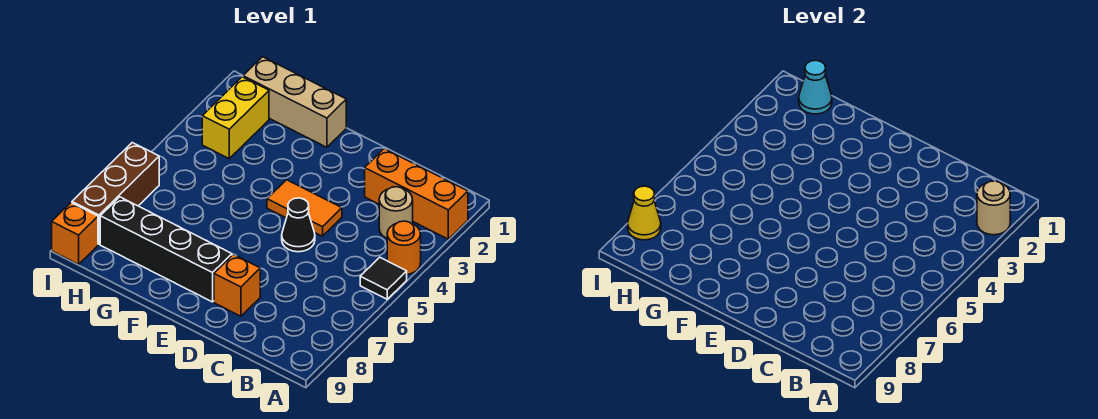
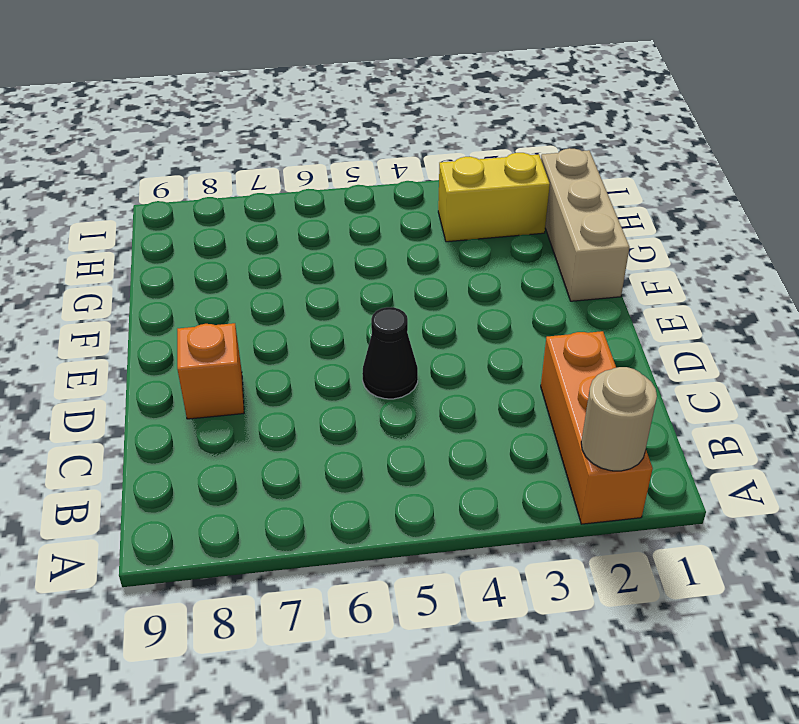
none -> orange 1x1 round brick [387,221,421,274]
none -> black 1x1 tile [360,257,407,299]
none -> tan 1x1 round brick [379,187,413,238]

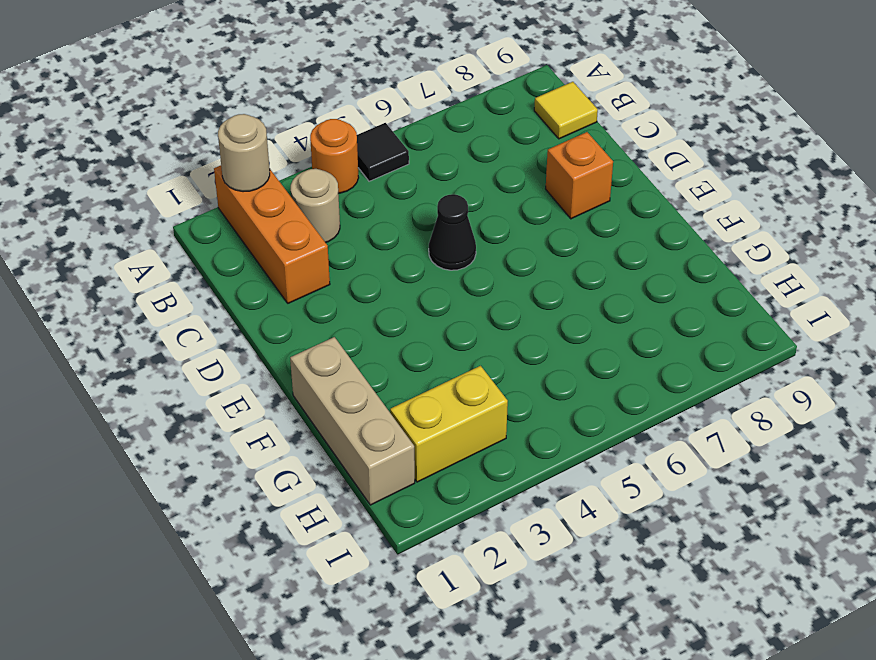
yellow 1x1 tile [534,82,598,139] -> none
none -> orange 1x2 tile [267,180,342,236]
none -> black 1x4 brick [100,197,232,302]
none -> brown 1x3 brick [72,143,159,244]

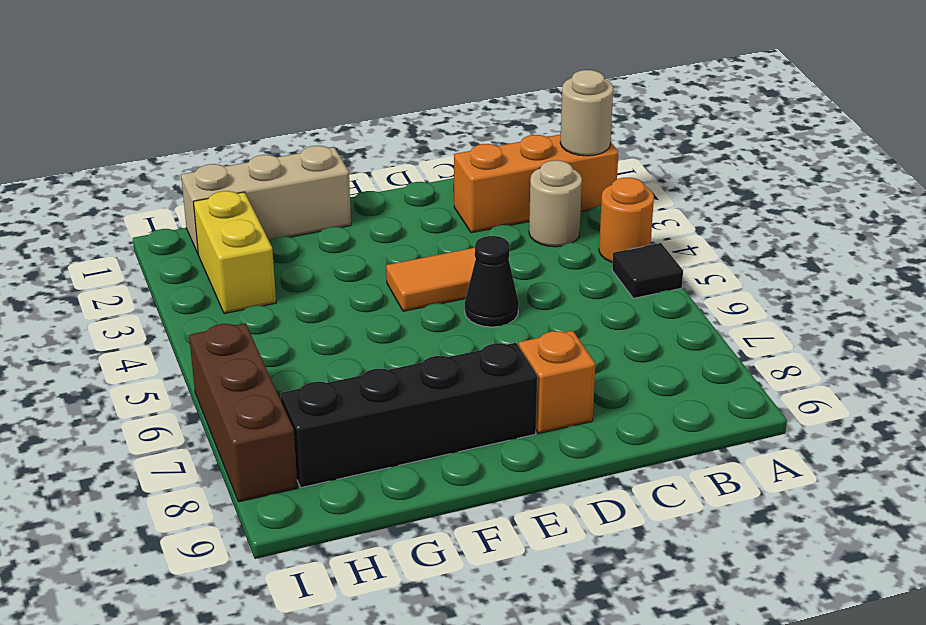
none -> orange 1x1 brick [52,203,98,264]
none -> cyan 1x1 cone [799,60,832,114]
none -> yellow 1x1 cone [628,186,661,240]

